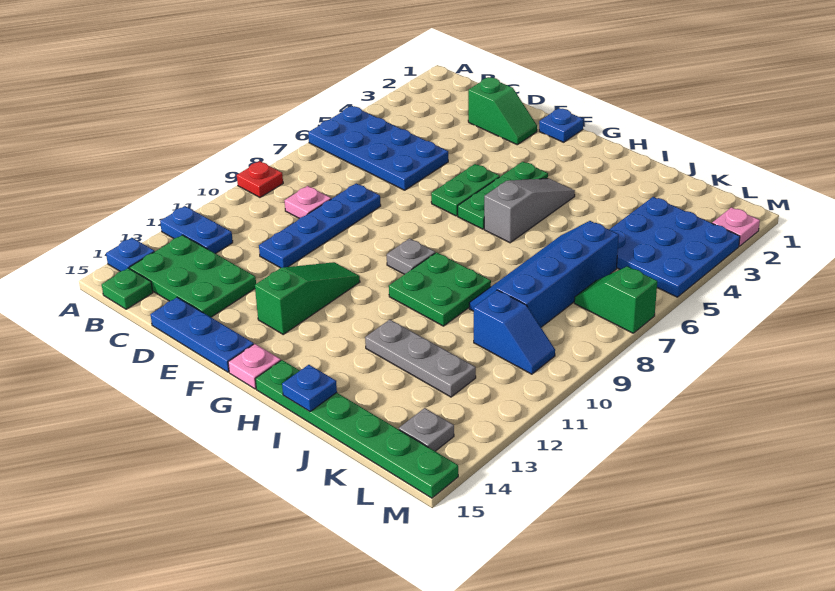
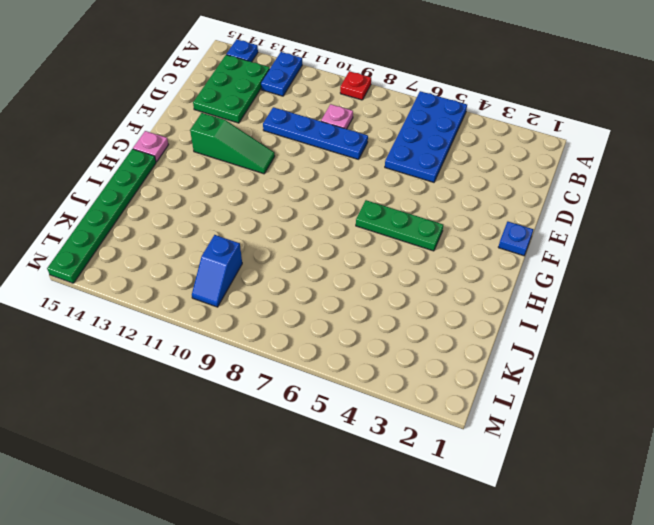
none -> green 1x1 plate [102,268,153,309]
none -> green 1x2 slope [468,77,537,145]
none -> blue 1x3 plate [150,297,254,372]

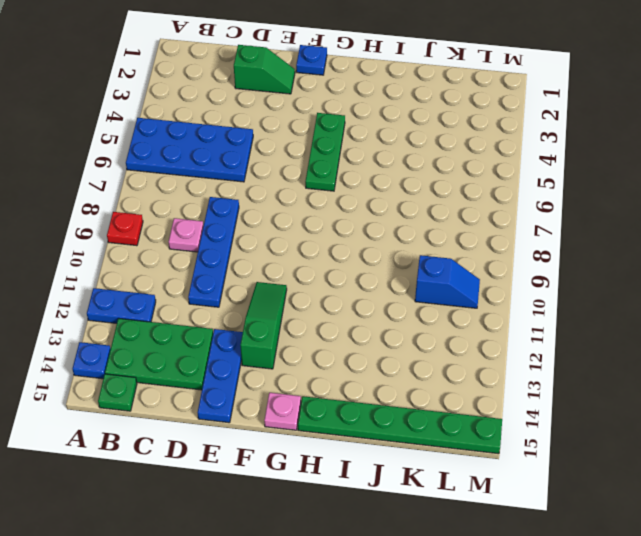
blue 1x3 plate [198,329,243,423] -> blue 1x3 plate turned to [150,297,254,372]
none -> green 1x2 plate [431,164,500,216]
none -> grey 1x1 plate [387,238,435,274]
none -> grey 1x3 slope [484,179,575,243]

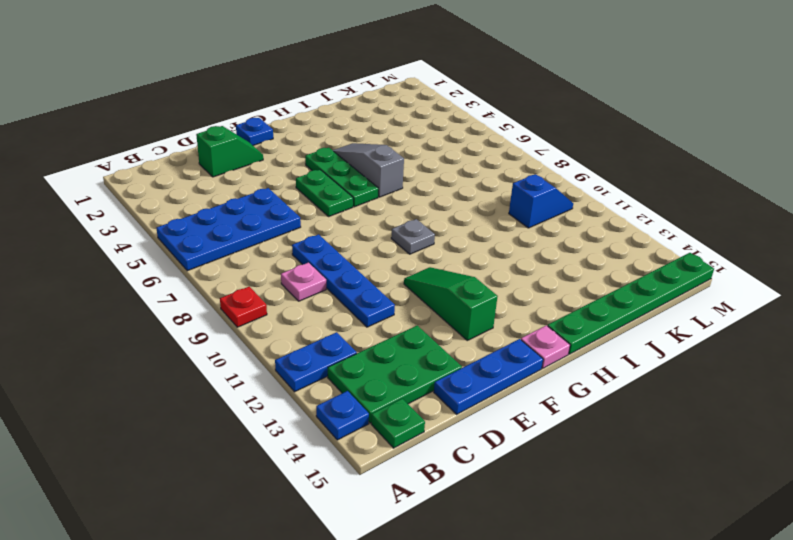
none -> green 2x2 plate [389,252,491,326]
none -> grey 1x3 plate [365,320,476,397]
none -> blue 2x4 slope [469,221,619,327]

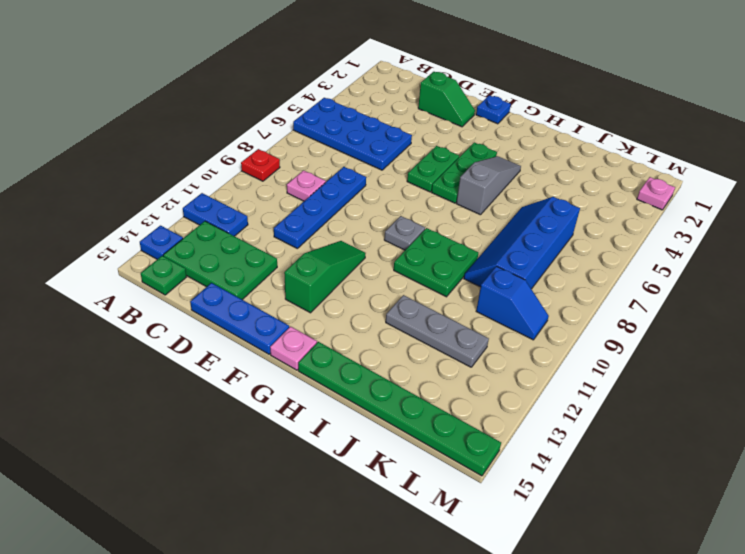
none -> blue 3x3 plate [609,197,740,297]
none -> green 1x2 slope [574,266,657,333]
none -> grey 1x1 plate [399,408,454,451]

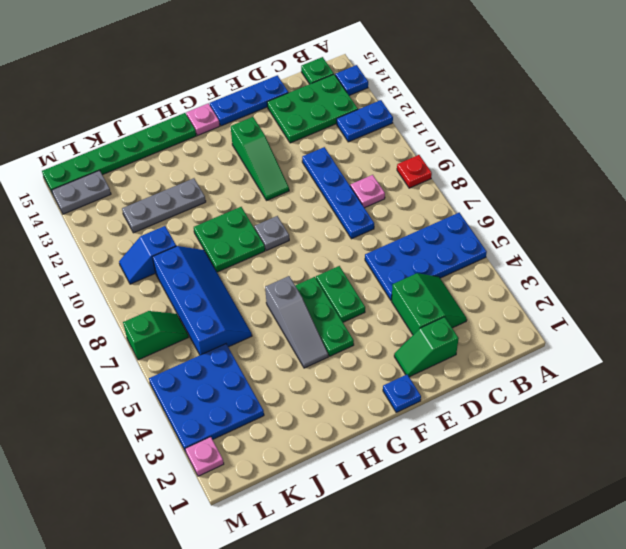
green 2x2 slope [392,273,467,335] -> none
grey 1x2 plate [52,170,111,214] -> grey 1x1 plate [399,408,454,451]
none -> blue 1x1 plate [282,365,337,411]

